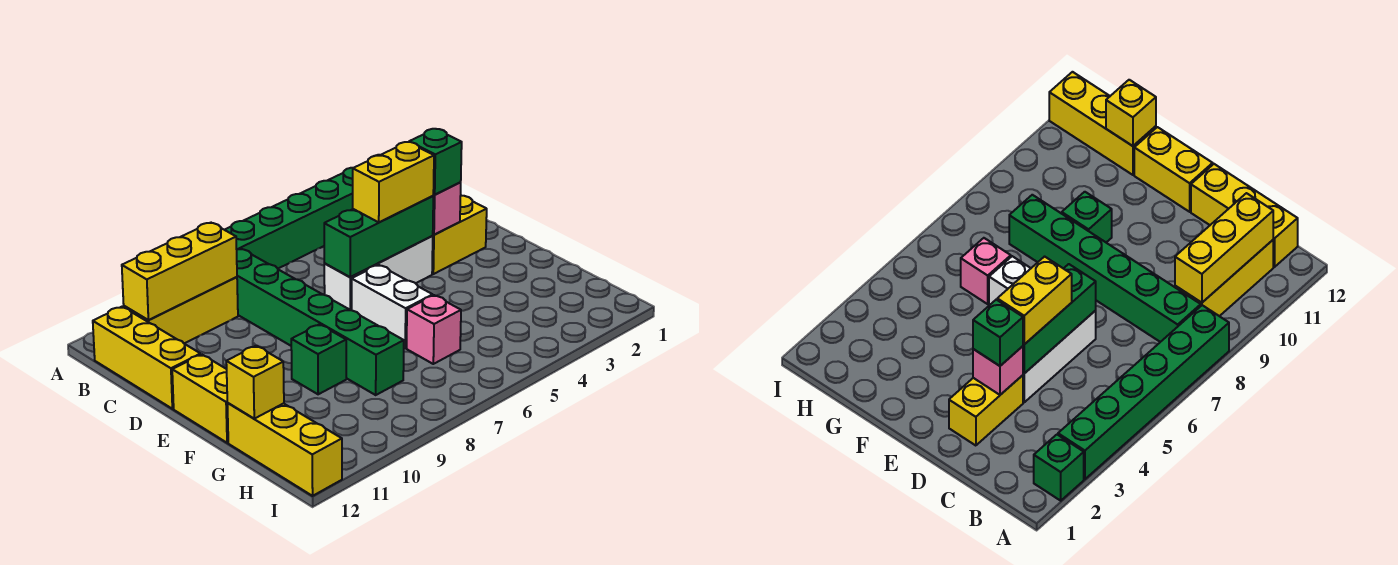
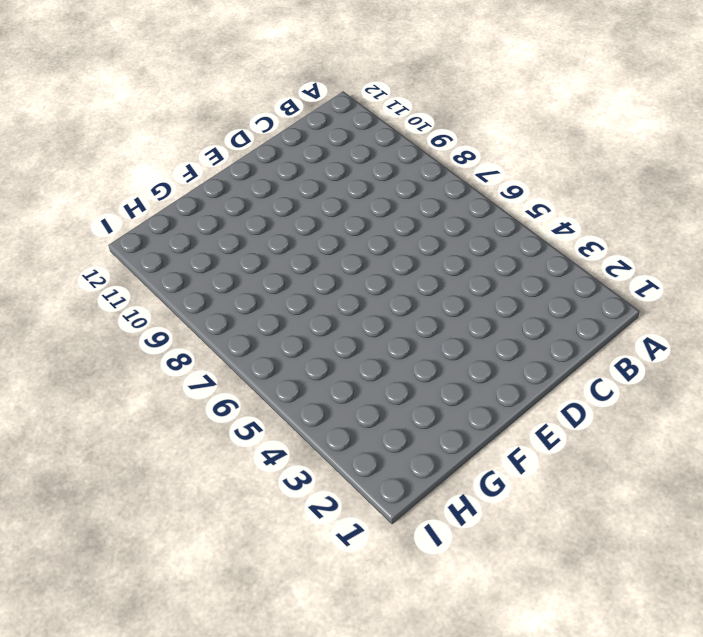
none -> green 1x1 brick [1034,435,1084,501]
none -> green 1x6 brick [225,168,353,268]
none -> green 1x6 brick [237,249,404,395]

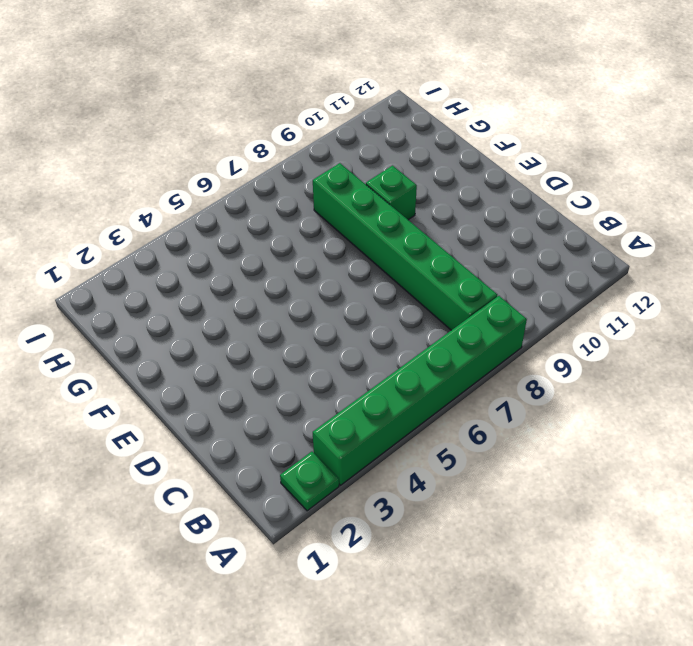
green 1x1 plate [280,452,339,511] -> green 1x1 brick [1034,435,1084,501]
none -> yellow 1x3 brick [124,277,238,343]
none -> yellow 1x3 brick [93,307,201,409]
none -> yellow 1x2 brick [432,196,487,274]

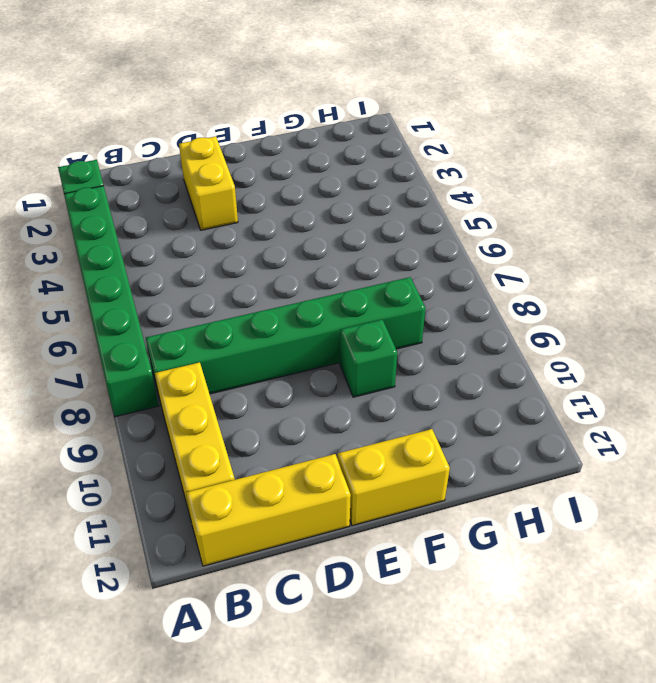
none -> white 1x3 brick [324,236,433,310]
none -> white 1x2 brick [352,265,433,348]
none -> pink 1x1 brick [407,295,461,364]

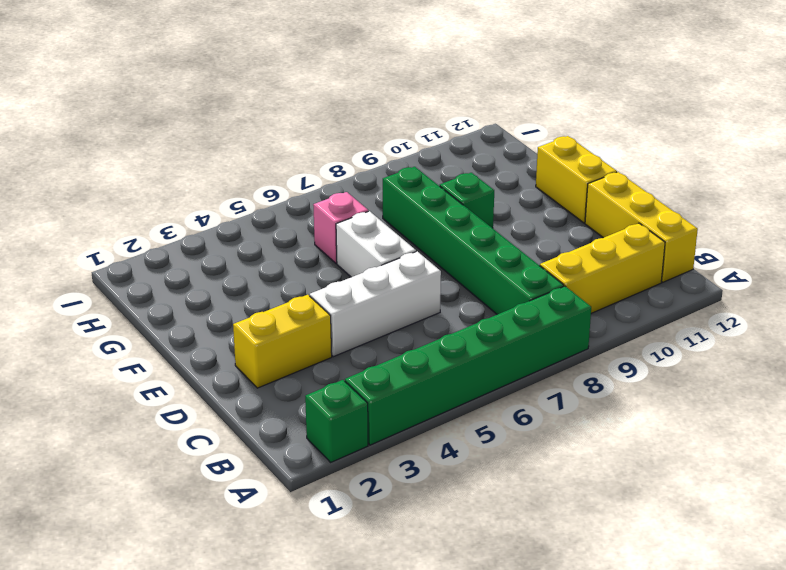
none -> yellow 1x3 brick [227,403,342,496]
none -> yellow 1x3 brick [122,223,237,320]
none -> pink 1x1 brick [433,183,461,235]

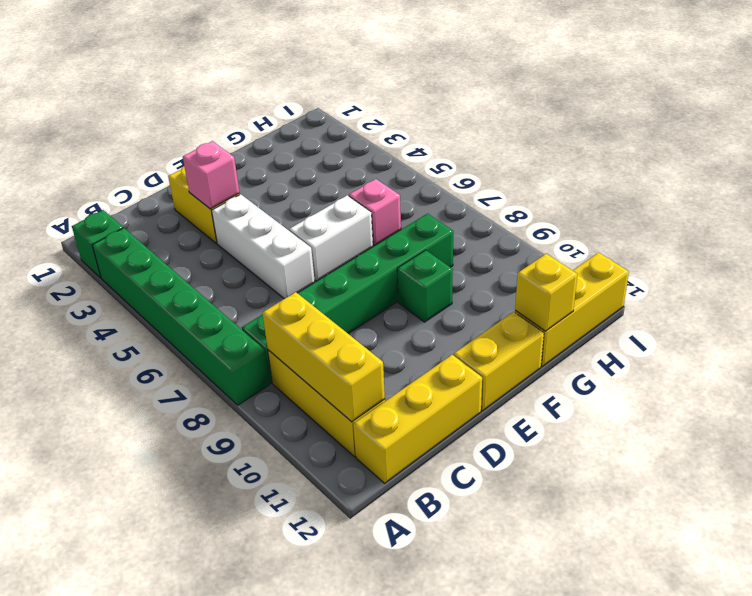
none -> green 1x3 brick [324,196,433,277]
none -> green 1x1 brick [409,129,462,195]
none -> yellow 1x2 brick [353,142,434,222]

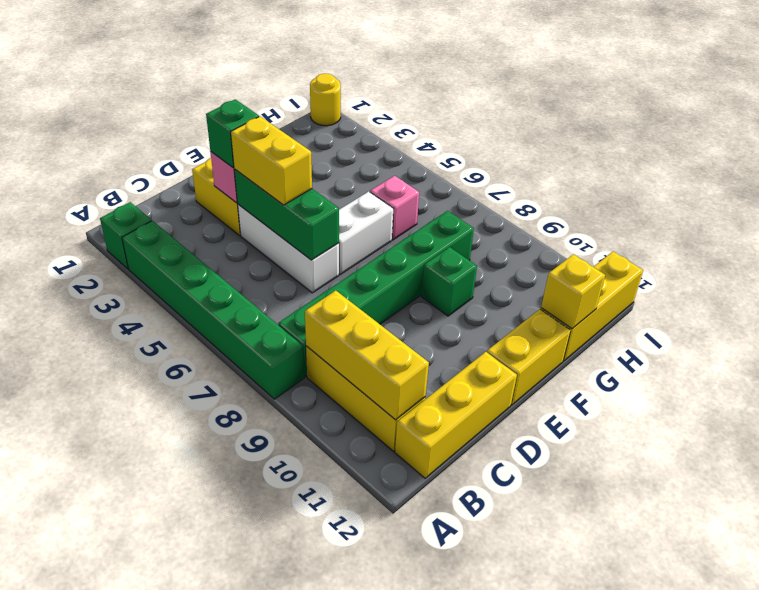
yellow 1x1 round brick [310,74,341,126] -> none

